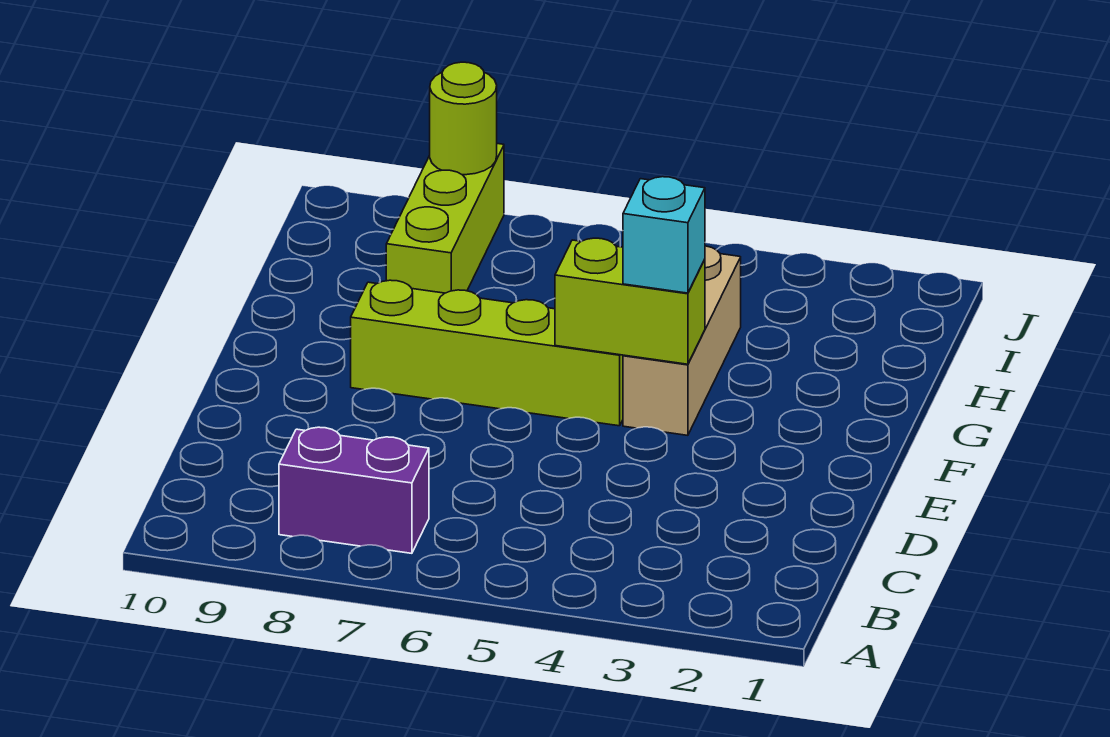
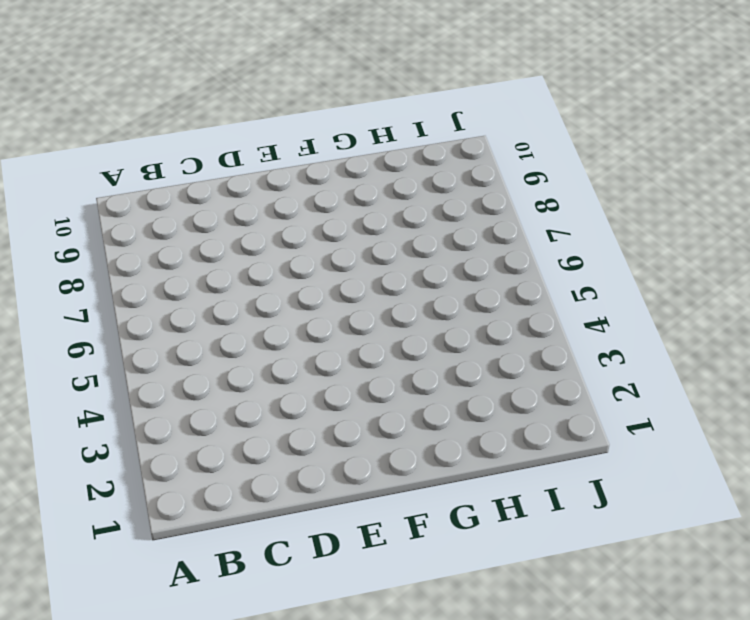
none -> purple 1x2 brick [279,427,429,553]
none -> tan 1x3 brick [623,246,741,435]

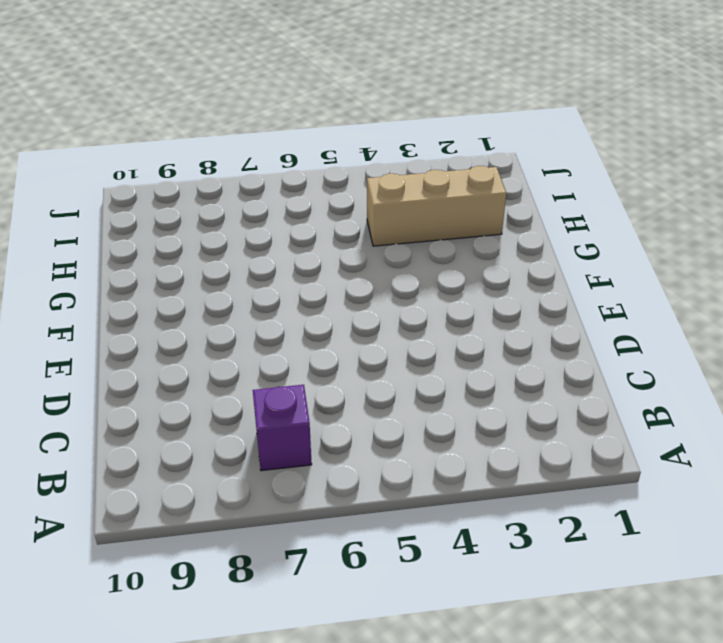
purple 1x1 brick [253,385,312,471] -> purple 1x2 brick [279,427,429,553]
tan 1x3 brick [367,166,506,246] -> tan 1x3 brick turned to [623,246,741,435]
none -> lime 1x4 brick [351,280,623,426]
none -> lime 1x3 brick [386,144,504,293]

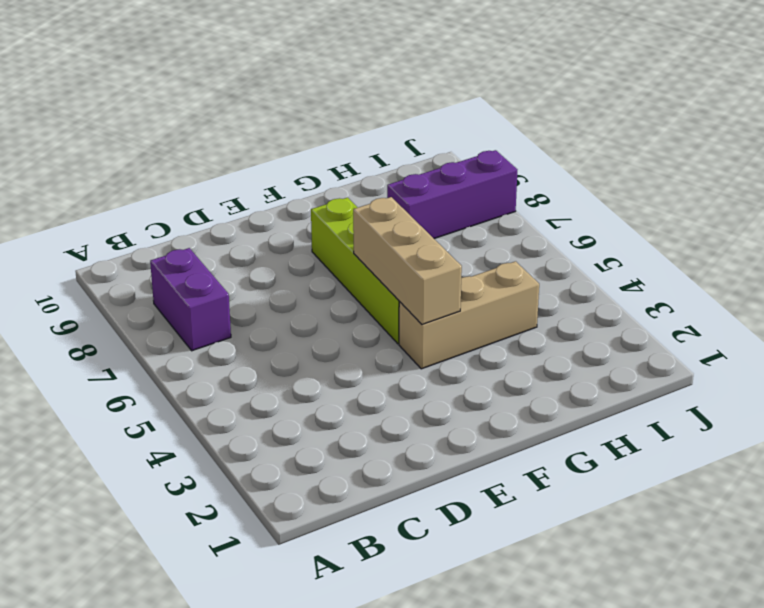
tan 1x3 brick [353,197,462,324] -> lime 1x2 brick [555,238,705,364]
purple 1x3 brick [387,150,517,239] -> lime 1x3 brick [386,144,504,293]
none -> lime 1x1 round brick [430,62,497,175]
none -> cyan 1x1 brick [623,177,705,293]

